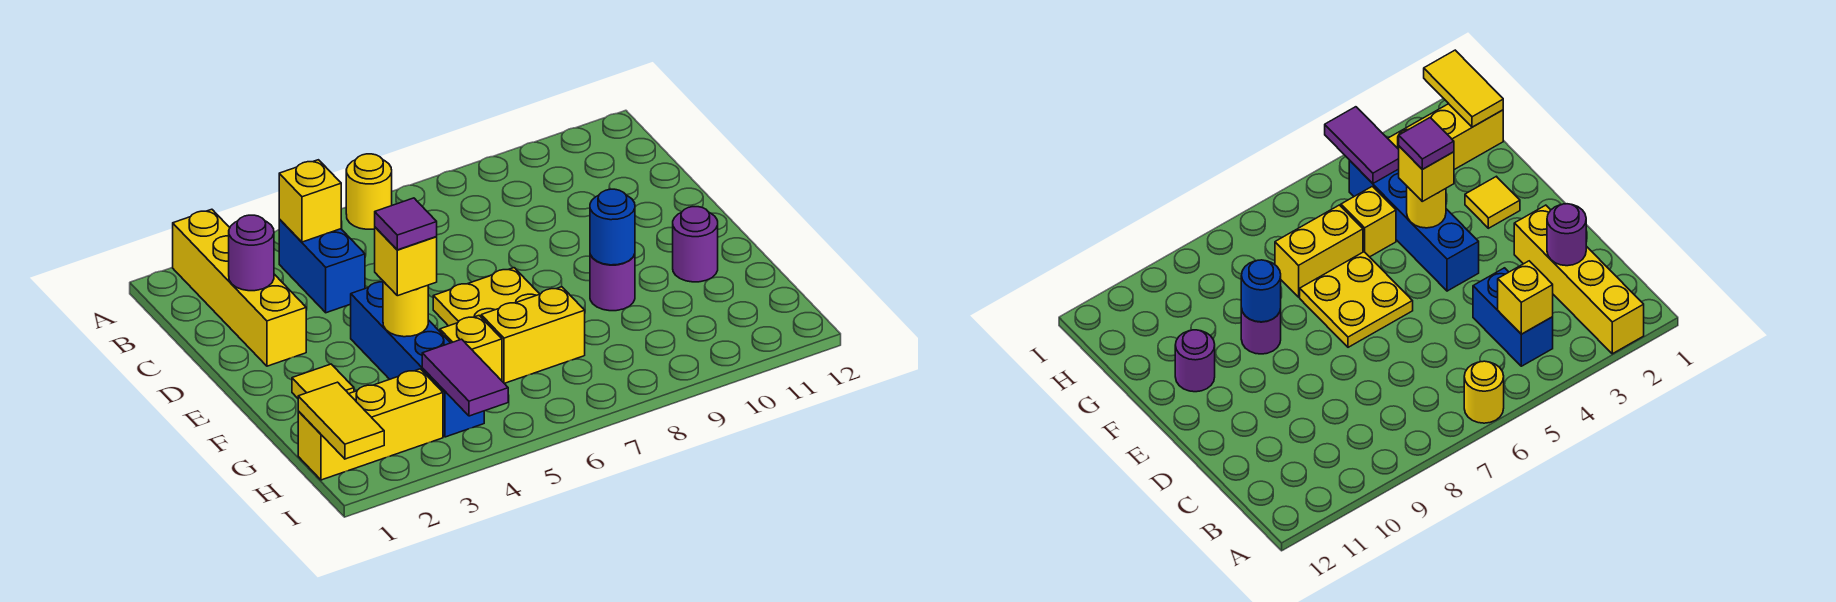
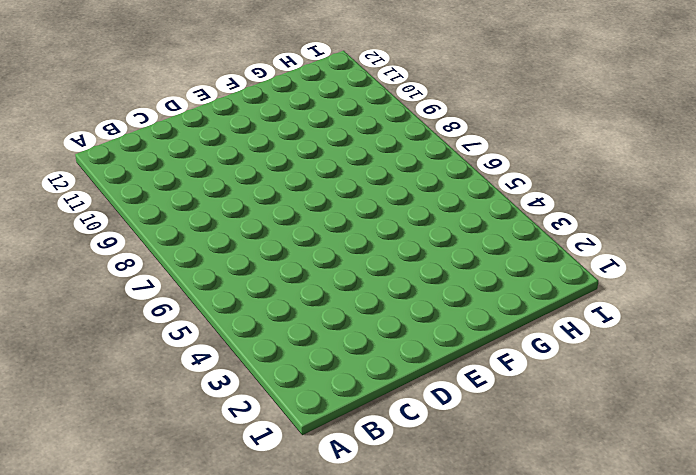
none -> yellow 1x4 brick [173,209,306,366]
none -> yellow 1x1 round brick [346,154,392,229]
none -> blue 1x2 brick [279,219,365,313]

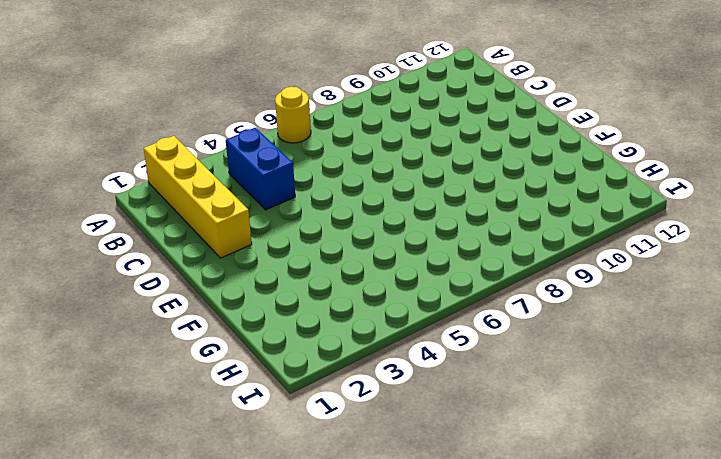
none -> blue 1x4 brick [351,282,484,437]
none -> yellow 2x2 plate [433,268,539,326]
none -> yellow 1x1 tile [292,364,354,398]

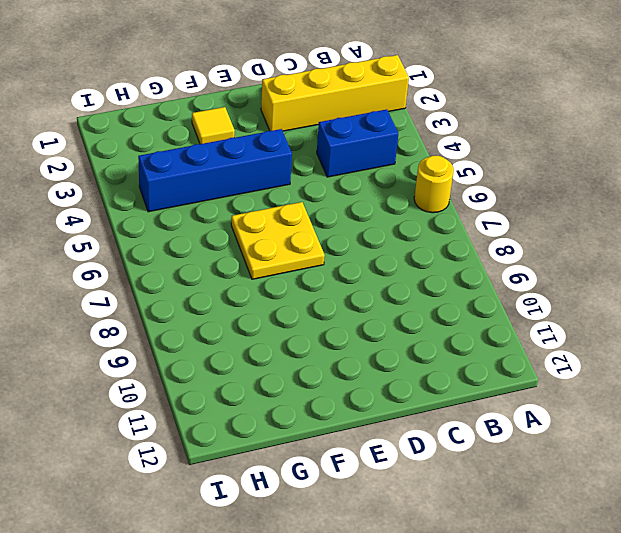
none -> purple 1x1 round brick [590,254,635,311]
none -> purple 1x1 round brick [673,207,718,282]
none -> yellow 1x1 brick [440,316,502,381]

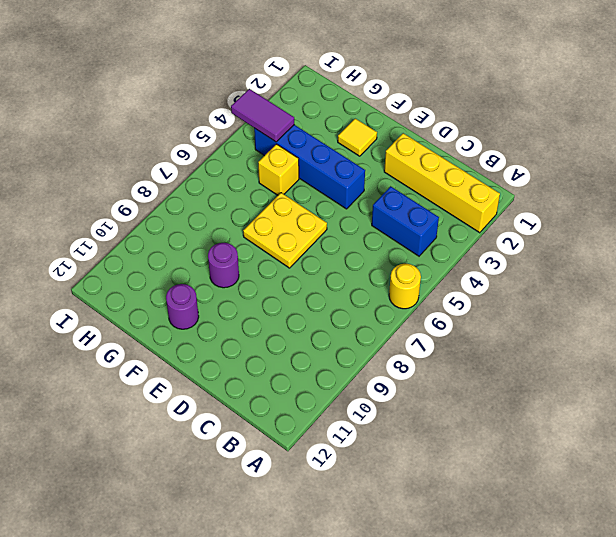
none -> yellow 1x2 brick [481,287,585,383]
none -> yellow 1x3 brick [298,369,443,480]
none -> yellow 1x1 brick [279,160,341,242]

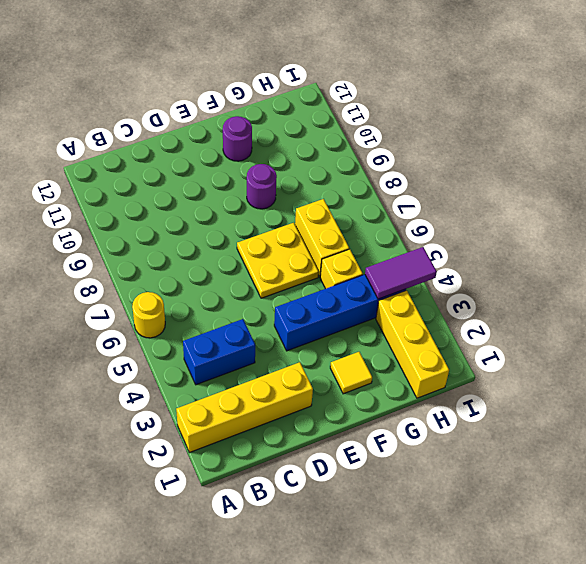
none -> yellow 1x1 brick [279,160,341,242]
none -> purple 1x1 round brick [229,215,274,291]
none -> yellow 1x1 round brick [383,281,428,337]

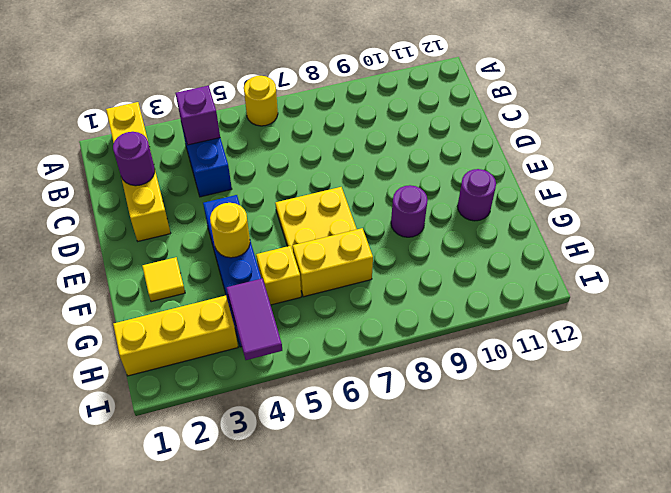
purple 1x1 brick [175,86,220,145] -> yellow 1x1 brick [279,160,341,242]
none -> blue 1x1 round brick [590,189,635,265]
none -> yellow 1x2 tile [298,382,384,459]
none -> yellow 1x1 brick [375,227,437,296]

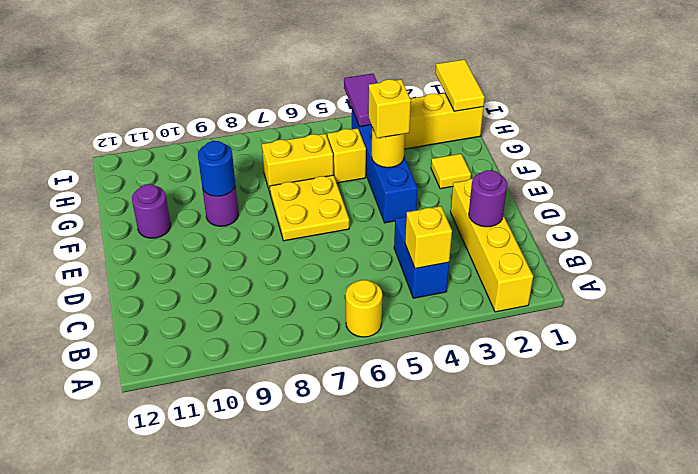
none -> purple 1x1 tile [375,198,437,250]

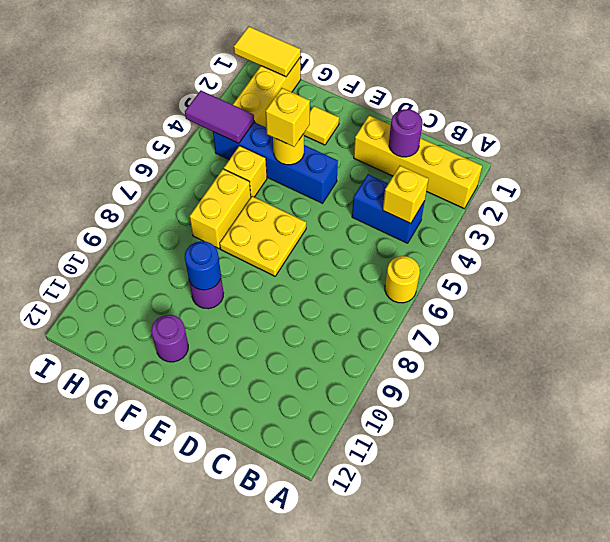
none -> purple 1x1 tile [375,198,437,250]

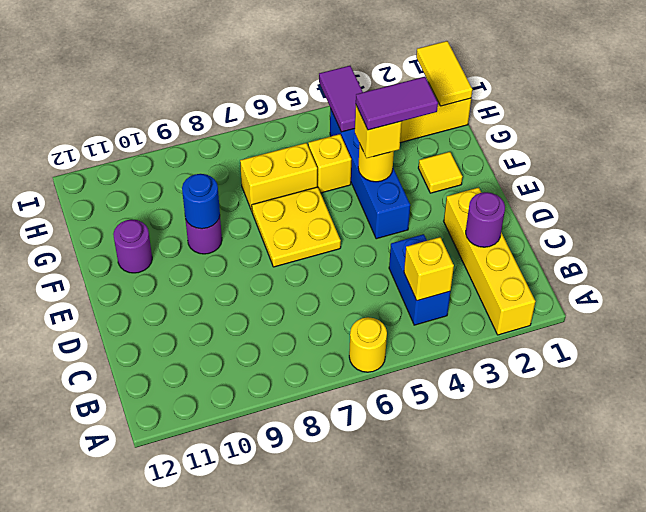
purple 1x2 tile [356,77,438,130] -> purple 1x1 tile [375,198,437,250]

